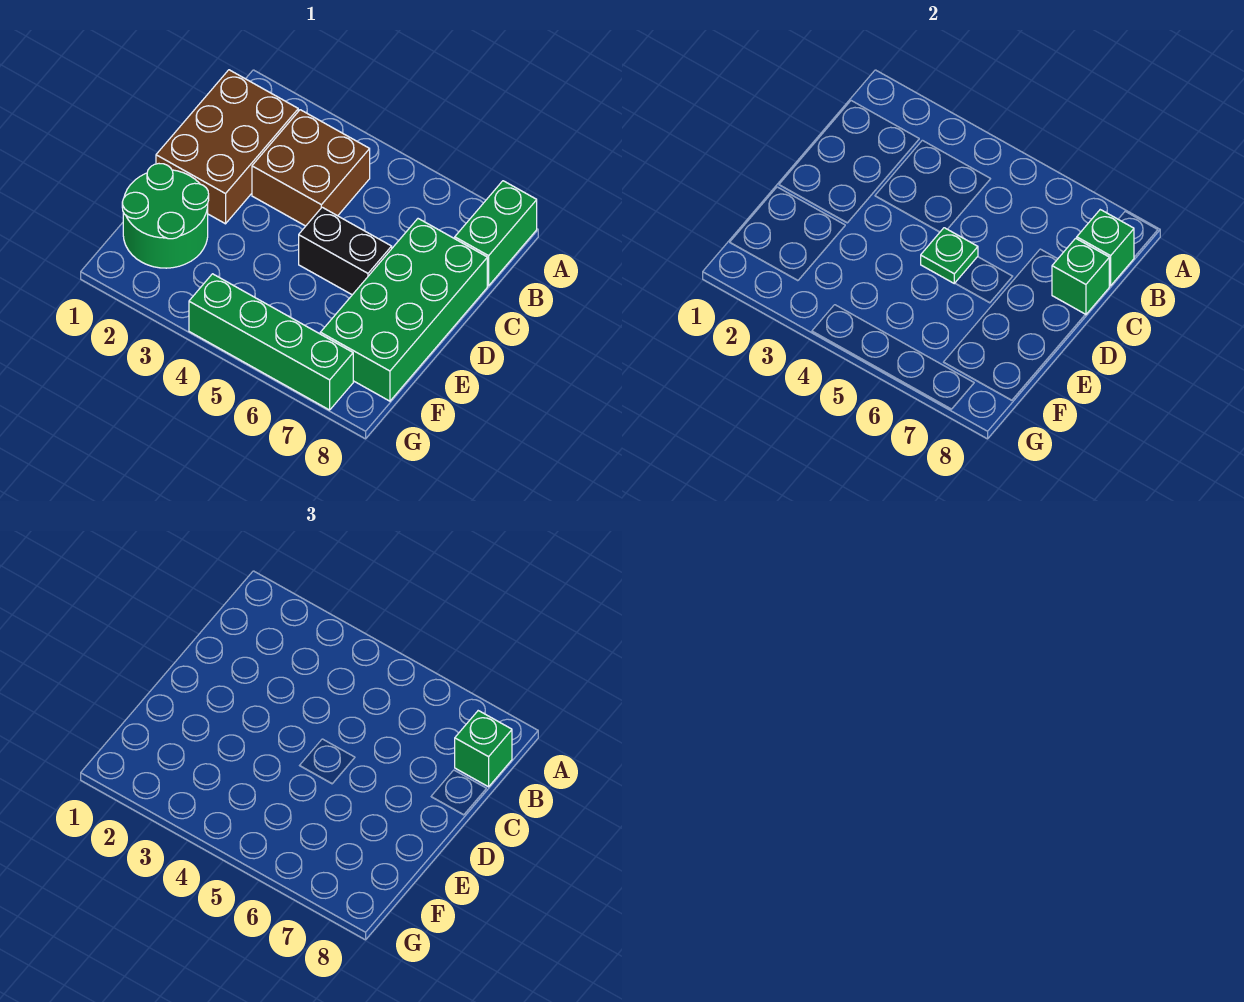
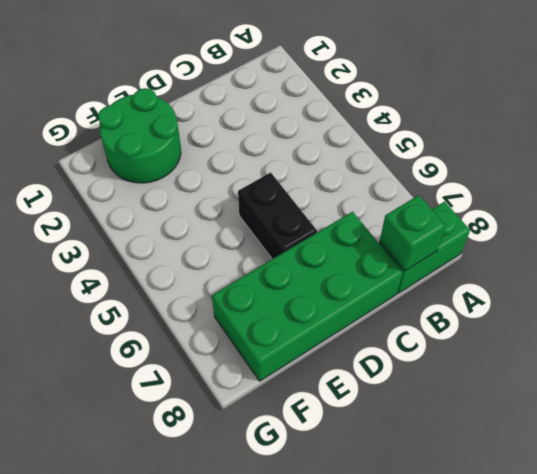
none -> brown 2x3 brick [156,70,298,224]
none -> brown 2x2 brick [252,110,370,226]

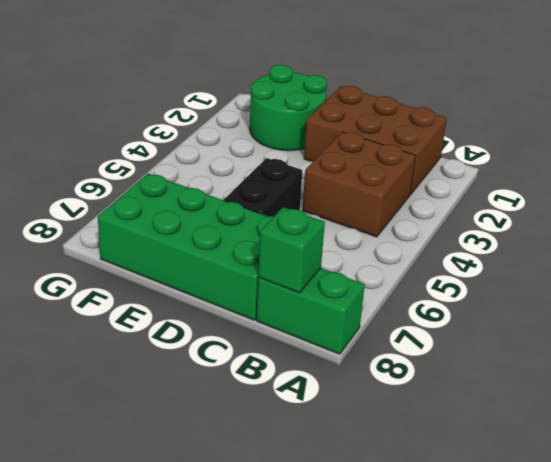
none -> green 1x4 brick [189,274,353,410]
none -> green 1x1 brick [1052,238,1109,315]

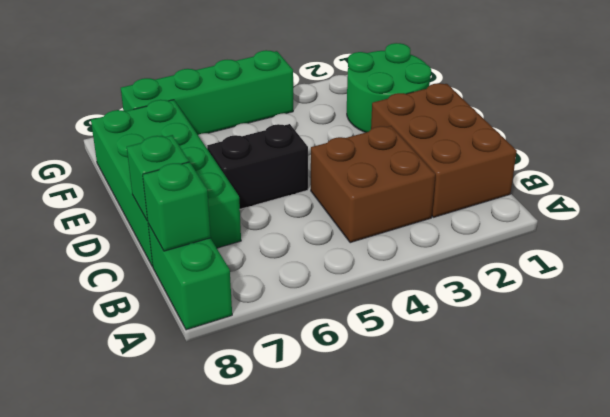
none -> green 1x1 plate [921,228,978,283]
none -> green 1x1 brick [455,711,512,787]

